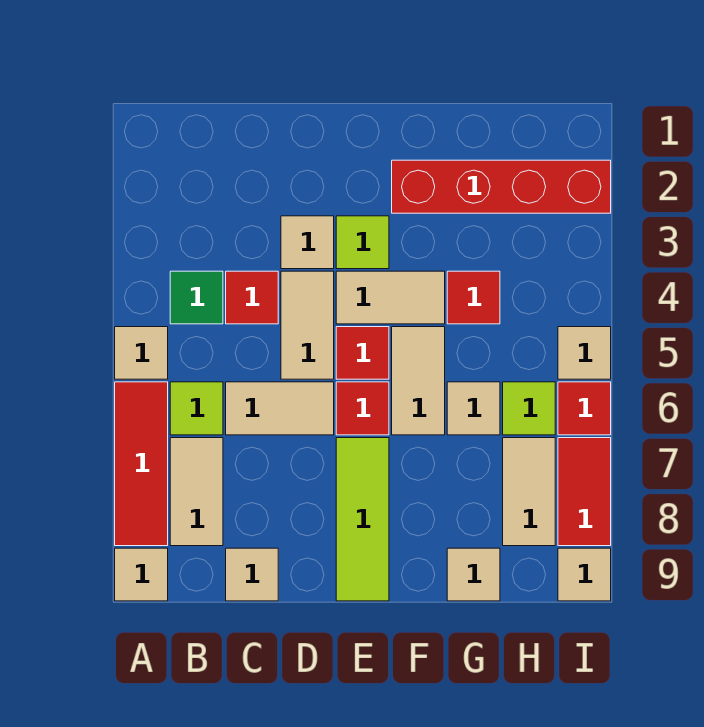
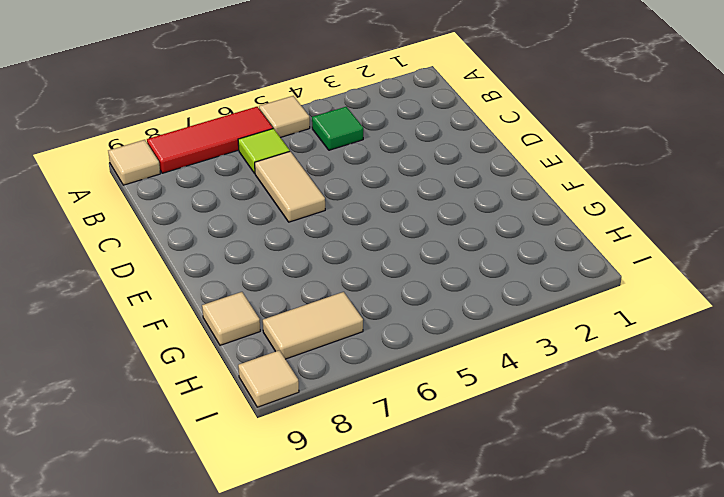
none -> tan 1x2 tile [170,438,223,546]
none -> red 1x1 tile [226,271,278,324]
none -> tan 1x1 tile [226,548,278,601]

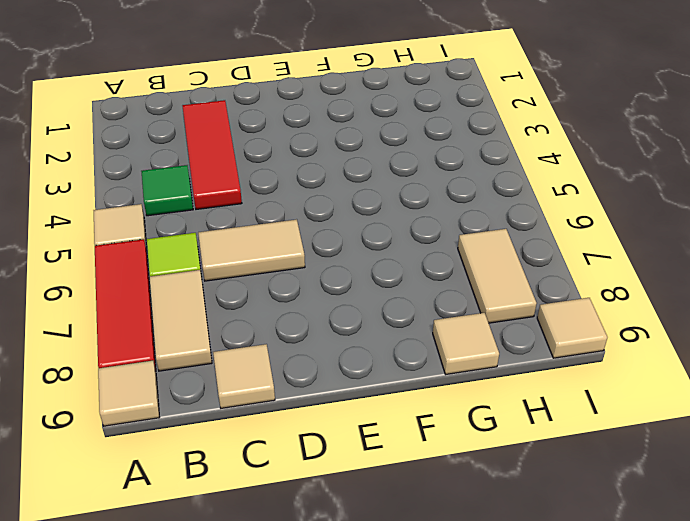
red 1x3 tile [182,100,242,209] -> red 1x1 tile [226,271,278,324]
none -> tan 1x1 tile [281,216,334,269]
none -> tan 1x2 tile [281,271,334,379]
none -> lime 1x1 tile [336,216,389,269]

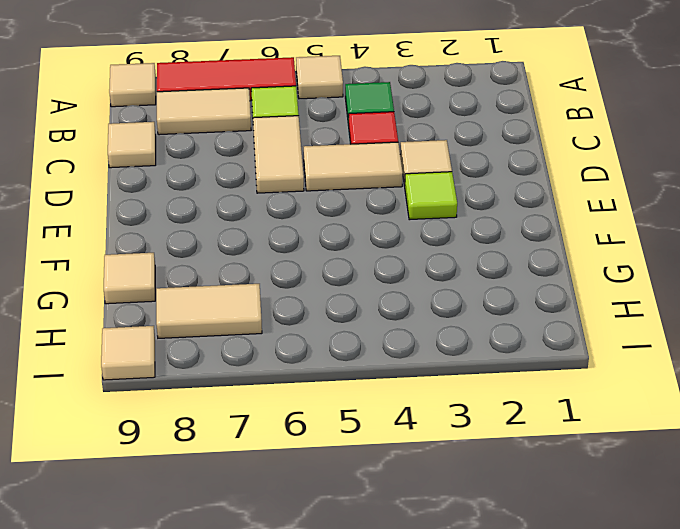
none -> tan 1x2 tile [336,271,445,324]
none -> red 1x1 tile [336,327,389,379]
none -> red 1x1 tile [336,382,389,435]

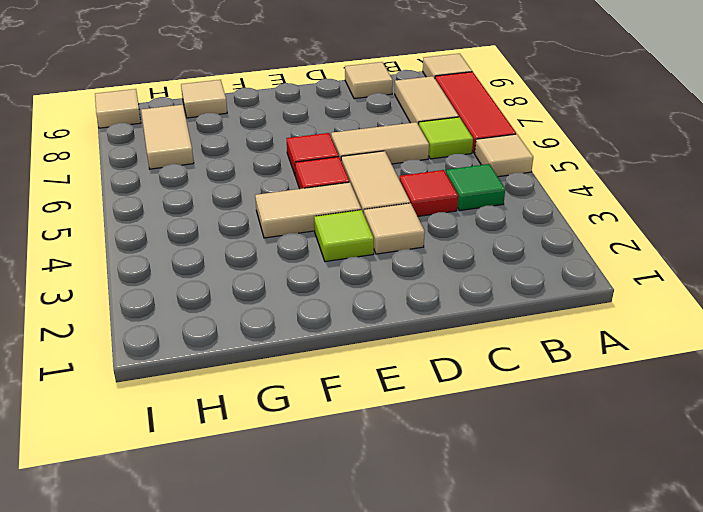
none -> lime 1x3 tile [336,438,389,601]
none -> red 1x4 brick [392,160,611,213]
none -> tan 1x2 tile [392,327,445,435]

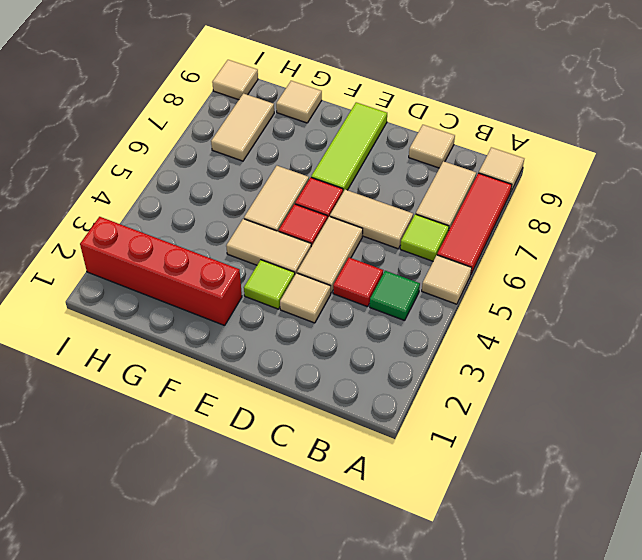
none -> red 1x1 tile [447,271,500,324]
none -> tan 1x1 tile [447,382,500,435]
none -> lime 1x1 tile [503,382,555,435]

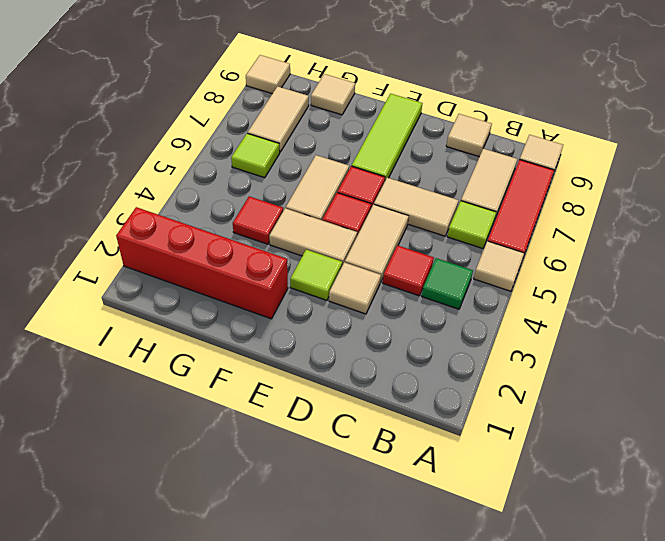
none -> tan 1x1 tile [447,382,500,435]
none -> tan 1x1 tile [558,327,611,379]
none -> red 1x1 tile [558,382,611,435]

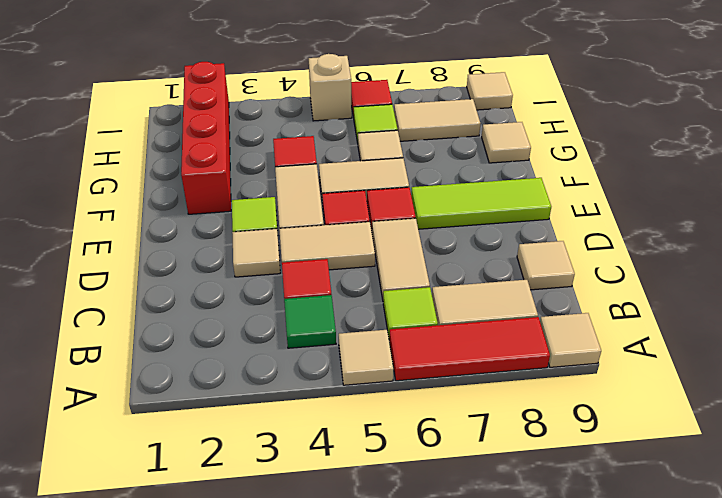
tan 1x1 brick [309,54,352,121] -> tan 1x1 tile [558,327,611,379]
none -> red 1x2 tile [558,438,611,546]

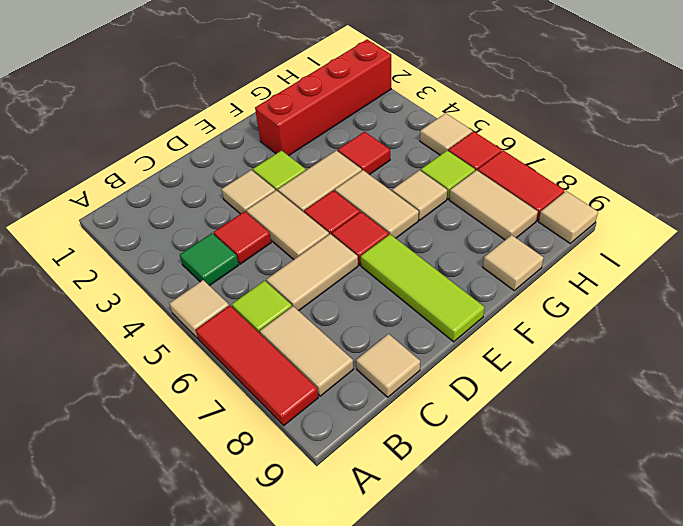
none -> tan 1x1 tile [115,548,168,601]

